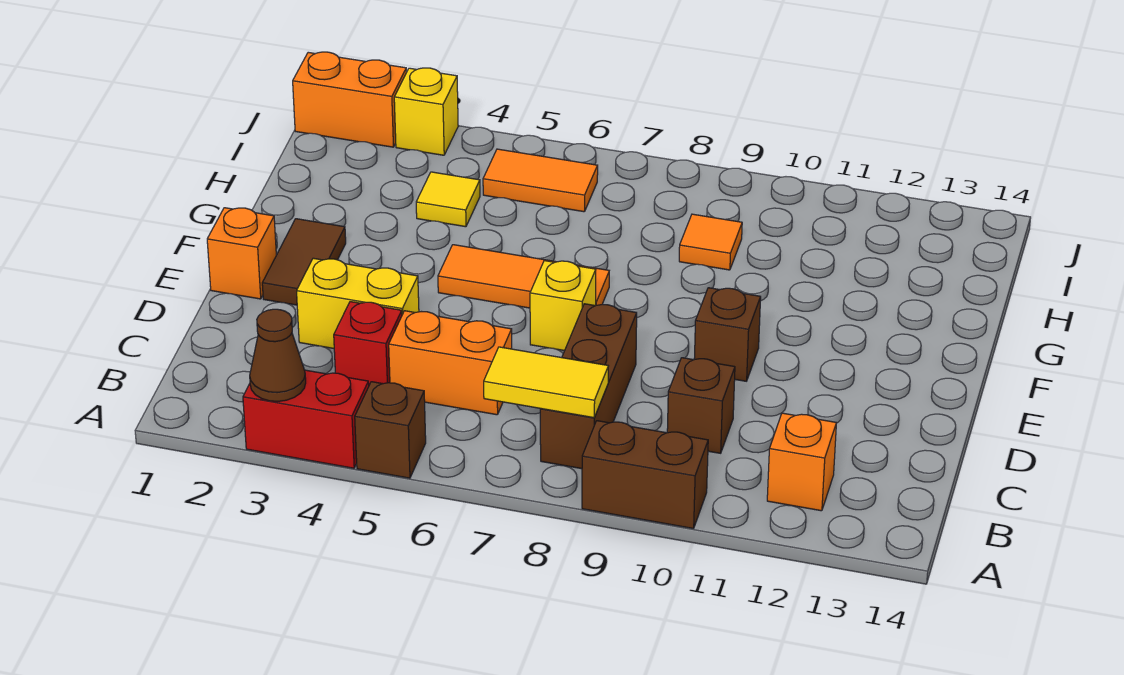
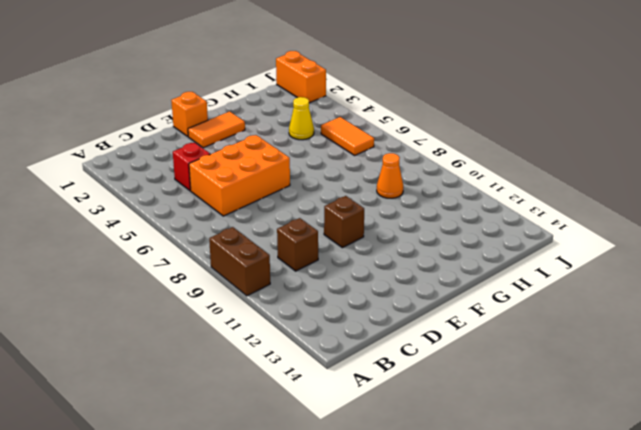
orange 2x3 brick [189,135,290,216] -> orange 1x2 brick [389,311,512,415]
orange 1x2 tile [188,111,245,148] -> brown 1x2 tile [262,219,346,305]
yellow 1x1 cone [289,97,314,140] -> yellow 1x1 tile [416,172,480,227]
orange 1x1 cone [377,153,403,198] -> orange 1x1 tile [679,214,742,270]
none -> red 1x2 brick [243,370,369,468]
none -> brown 1x1 brick [355,382,426,478]
none -> brown 1x3 brick [540,304,637,469]

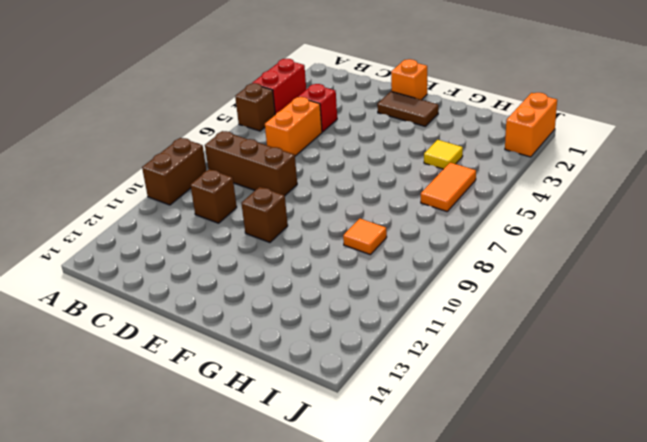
none -> orange 1x1 brick [767,413,836,511]
none -> yellow 1x2 brick [297,258,419,348]
none -> yellow 1x1 brick [530,261,596,351]

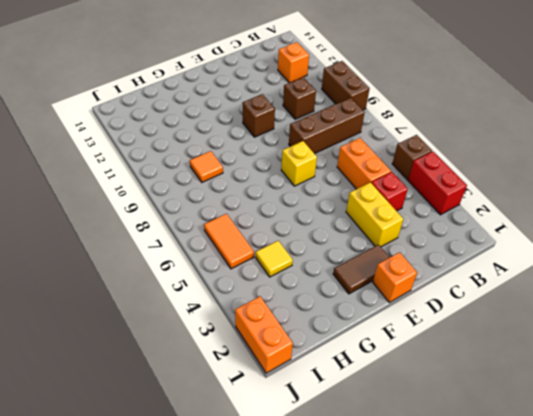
none -> orange 1x3 tile [438,245,609,308]
none -> yellow 1x1 brick [394,68,458,155]
none -> brown 1x1 cone [250,309,306,401]

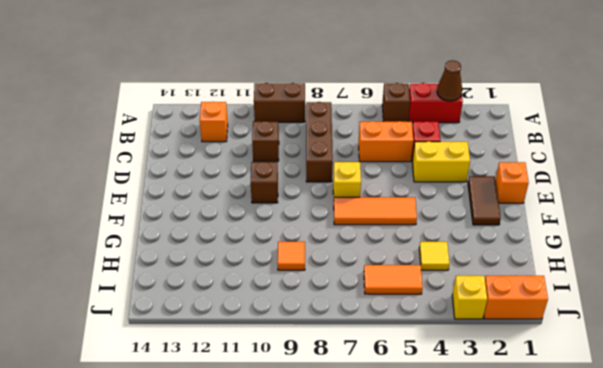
none -> yellow 1x2 tile [484,347,608,418]

